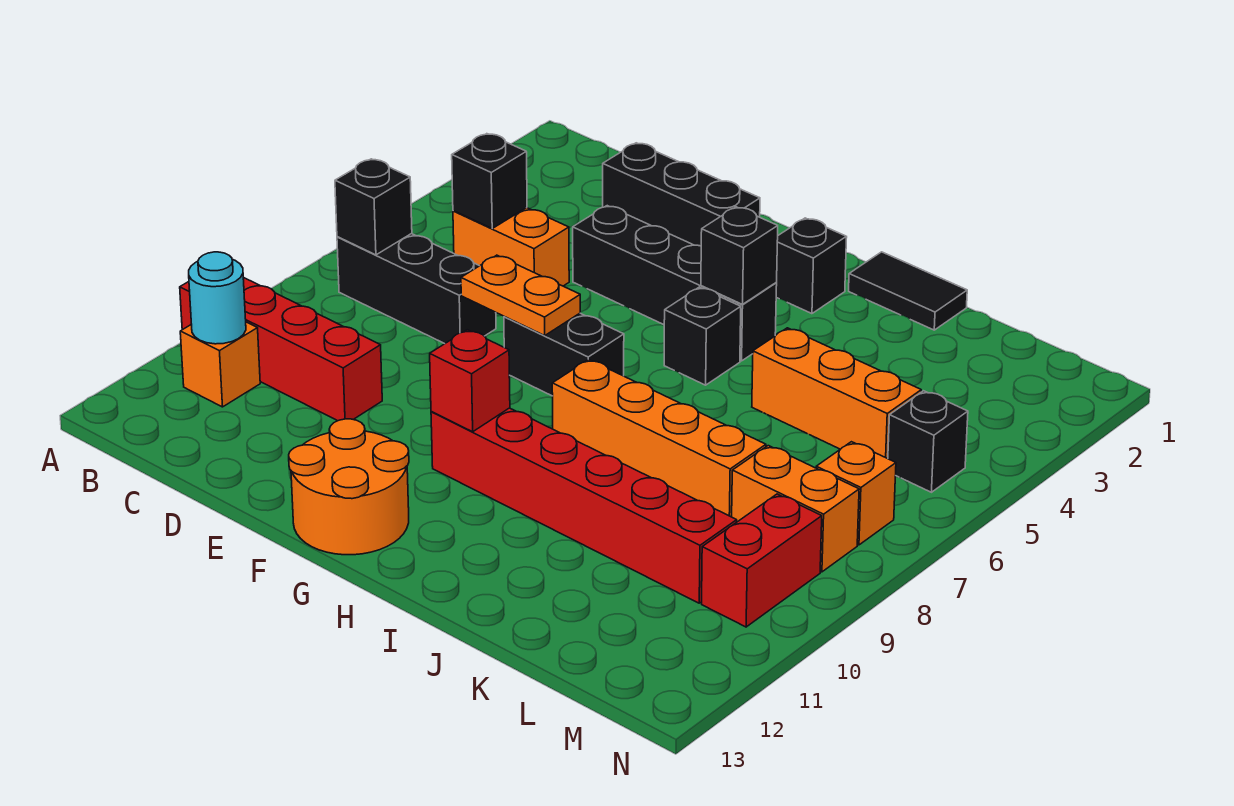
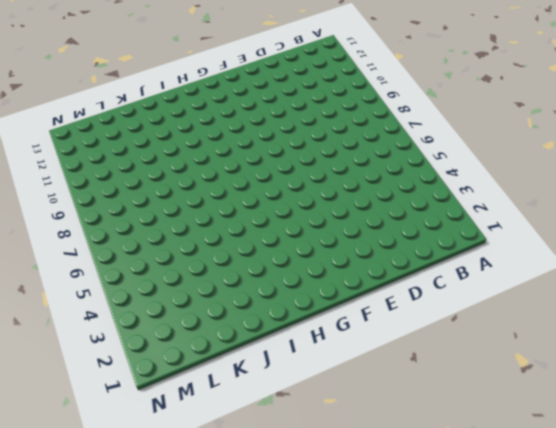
none -> red 1x4 brick [180,277,382,421]
none -> black 1x3 brick [337,234,496,344]
none -> orange 1x1 brick [180,322,260,407]

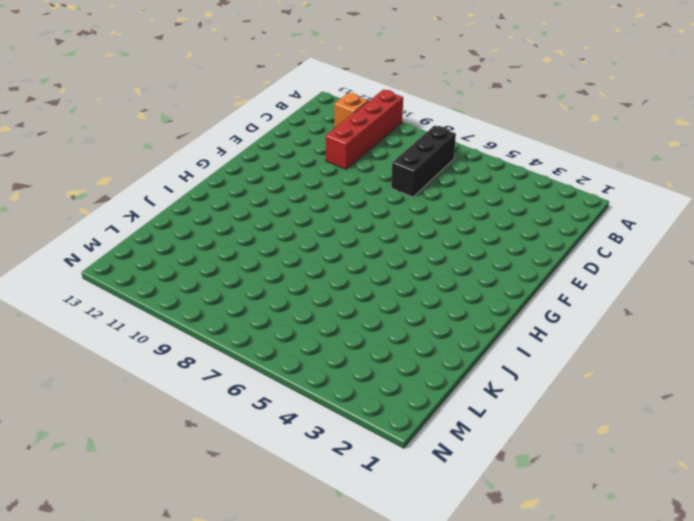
none -> orange 1x2 brick [453,208,569,286]
none -> black 1x3 brick [603,143,760,246]
none -> black 1x4 brick [573,206,777,361]

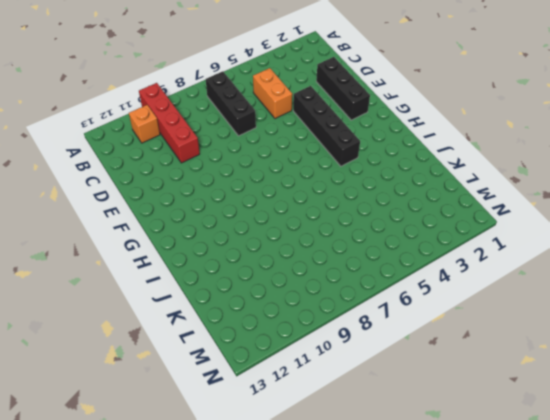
none -> black 1x2 brick [504,313,624,396]
none -> orange 2x2 round brick [289,419,409,555]
none -> red 1x6 brick [431,408,737,603]

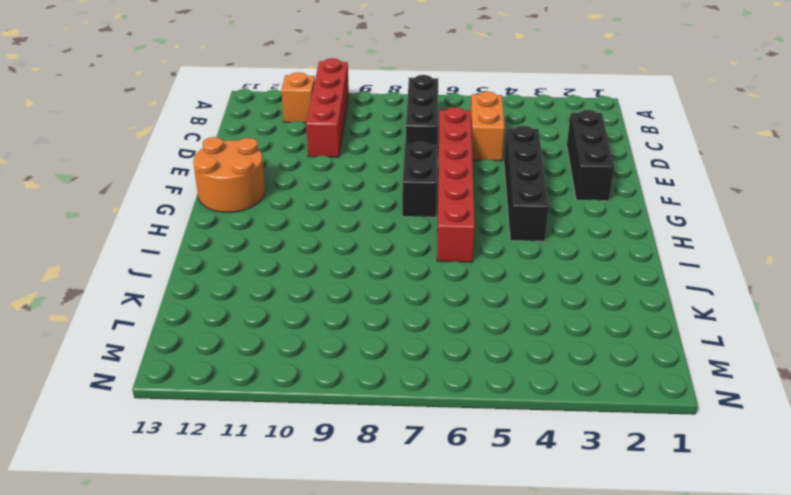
red 1x6 brick [437,107,475,262] -> red 1x6 brick moved to [431,408,737,603]
none -> black 1x1 brick [776,218,847,314]
none -> black 1x1 brick [664,287,741,385]
none -> orange 1x4 brick [552,359,766,517]

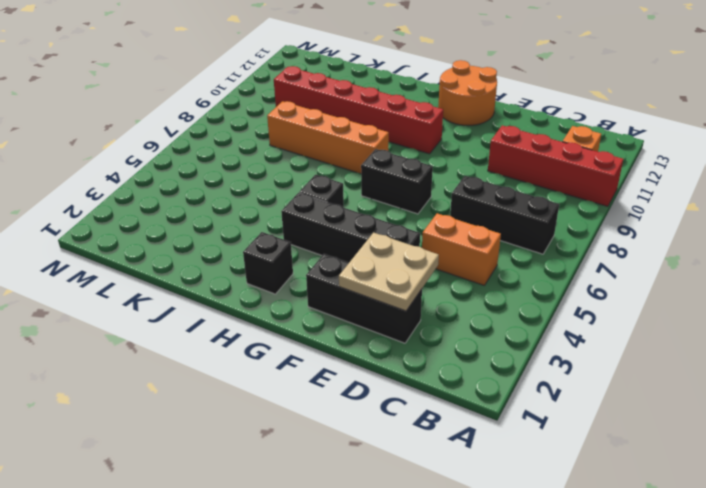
tan 2x2 plate [339,233,439,311] -> none
none -> black 1x2 tile [849,252,967,330]
none -> orange 1x3 brick [752,328,921,459]
none -> orange 1x2 brick [732,446,859,572]

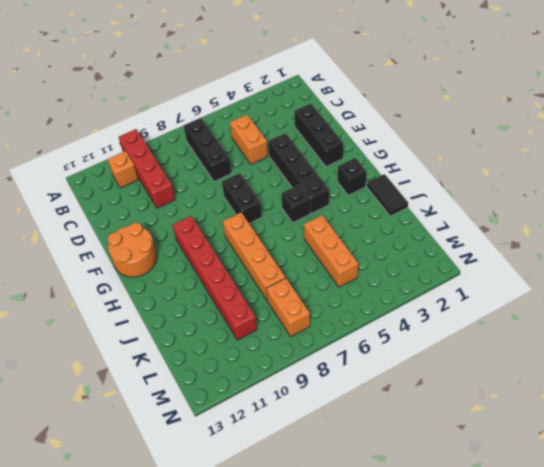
none -> black 1x1 brick [888,391,968,492]
none -> orange 1x1 brick [816,442,896,545]
none -> red 1x2 brick [702,494,822,627]

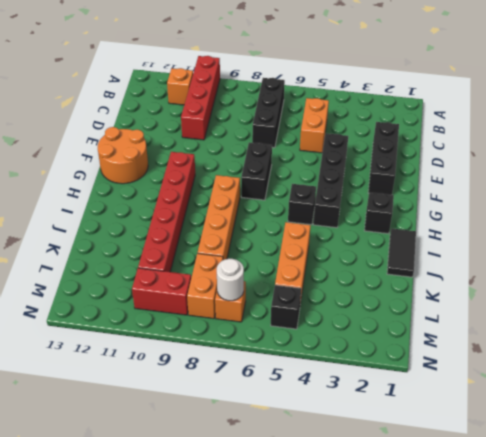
white 1x1 round brick [217,259,244,301] -> none
none -> black 1x1 brick [335,159,412,255]
none -> cyan 1x1 round brick [189,252,246,344]
none -> black 1x1 brick [452,134,527,228]

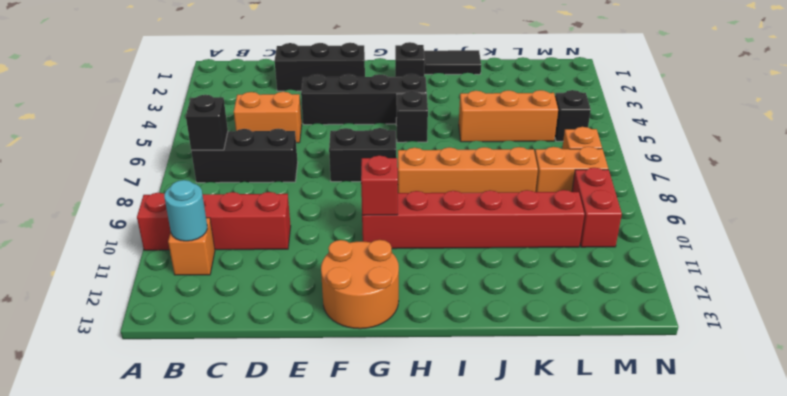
none -> black 1x1 brick [452,134,527,228]
none -> orange 1x2 plate [461,255,580,336]
none -> black 1x1 brick [701,207,778,304]

